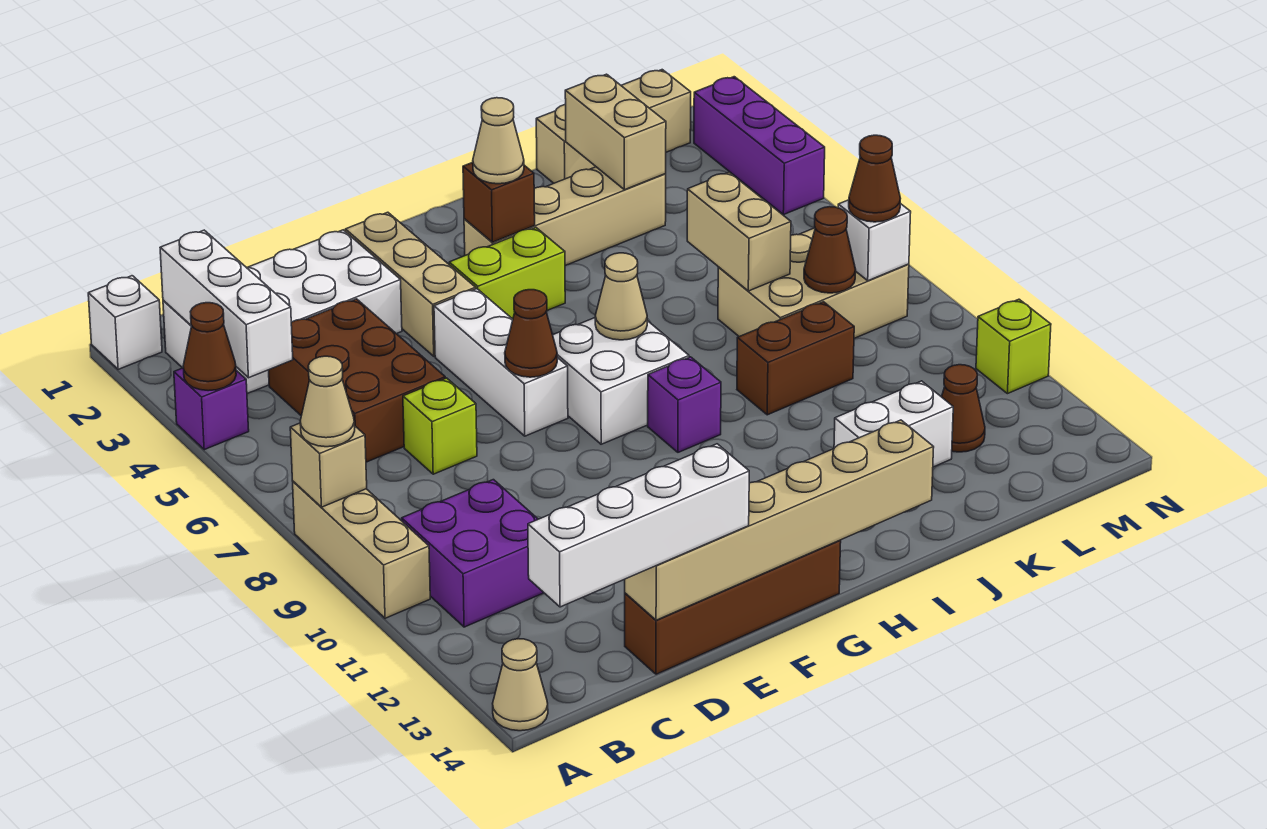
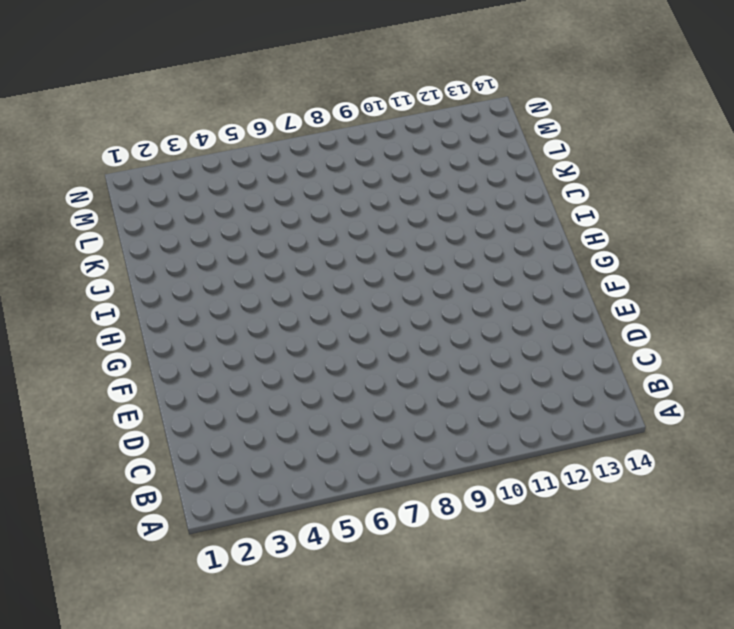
none -> white 1x1 brick [88,276,162,369]
none -> purple 1x1 brick [174,368,249,450]
none -> tan 1x3 brick [293,482,430,618]
none -> tan 1x1 cone [493,639,548,731]

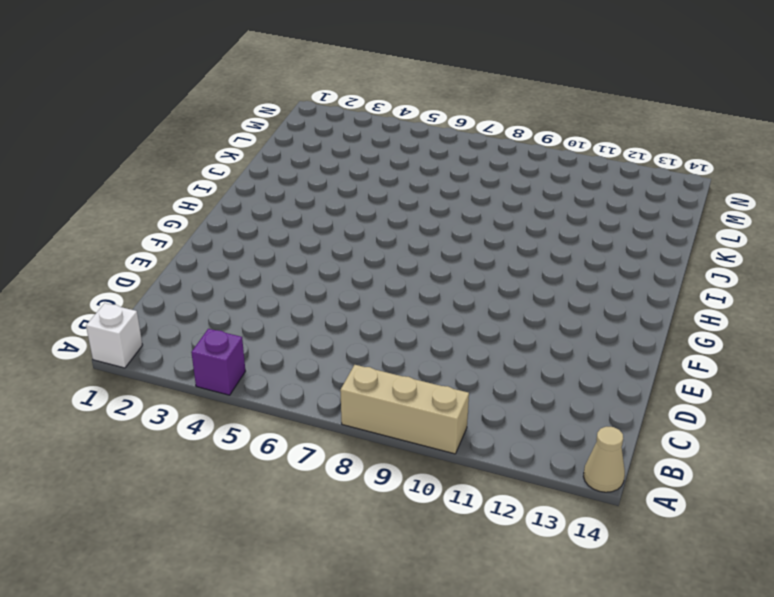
none -> white 2x4 brick [163,230,402,394]
none -> purple 2x2 brick [402,480,544,627]
none -> brown 2x3 brick [269,299,445,462]
none -> lime 1x1 brick [403,378,477,474]

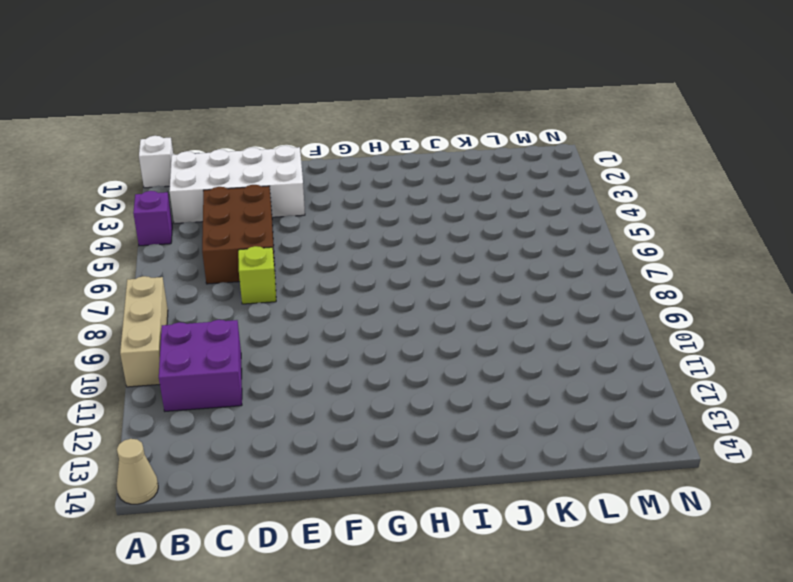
none -> brown 1x4 brick [625,540,841,674]
none -> tan 1x3 brick [345,212,476,356]
none -> white 1x3 brick [434,289,568,436]
none -> lime 1x2 brick [449,228,565,319]

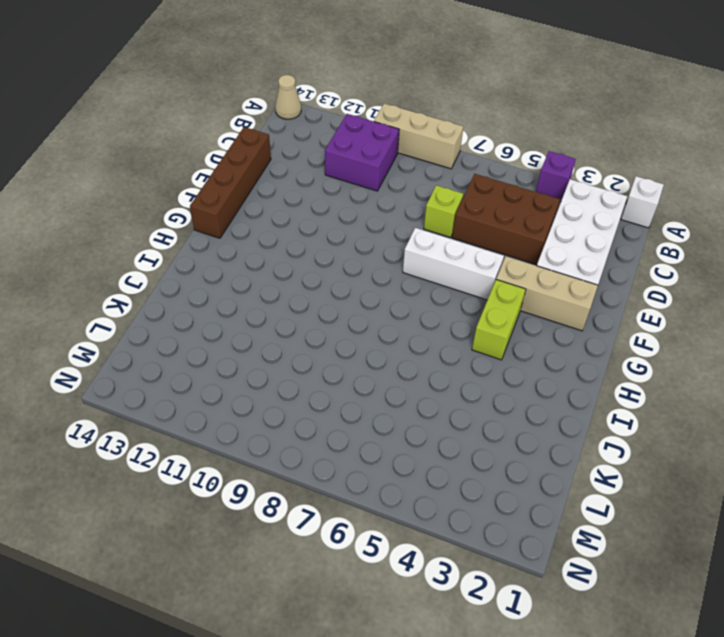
none -> white 2x2 brick [553,318,689,444]
none -> tan 1x4 brick [464,167,666,265]
none -> purple 1x1 brick [648,357,721,452]
none -> brown 1x2 brick [737,302,854,415]

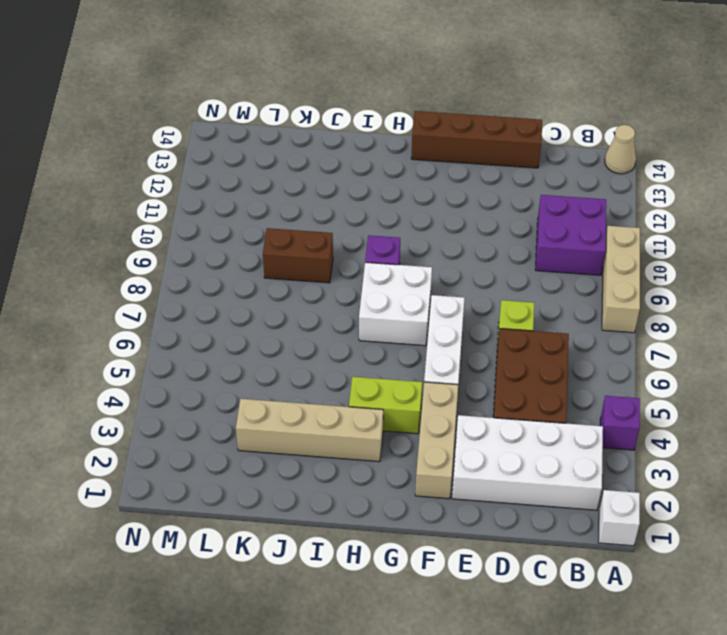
none -> white 1x2 brick [834,381,953,467]
none -> tan 1x3 brick [536,70,691,183]
none -> tan 2x3 brick [718,228,909,338]
none -> brown 1x1 cone [942,365,985,452]

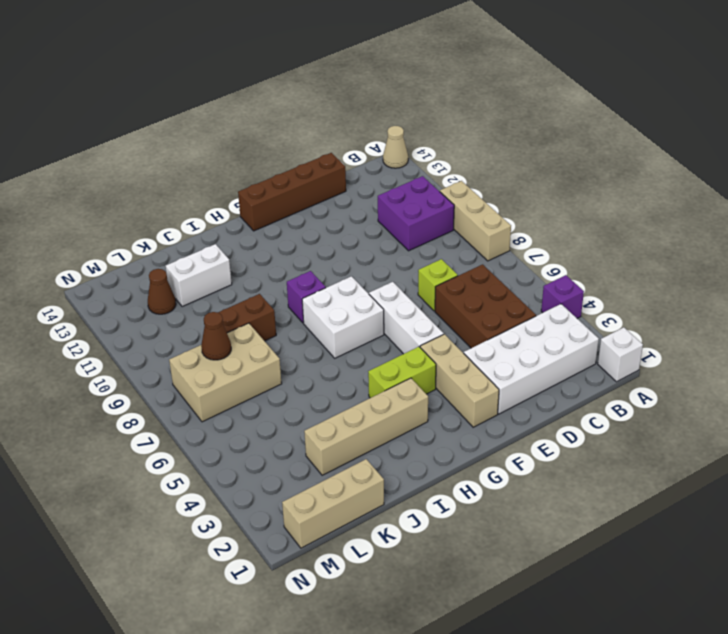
none -> purple 1x3 brick [694,77,825,215]
none -> lime 1x1 brick [976,299,1051,394]
none -> brown 1x1 cone [183,303,236,391]
none -> tan 1x1 brick [290,423,367,507]

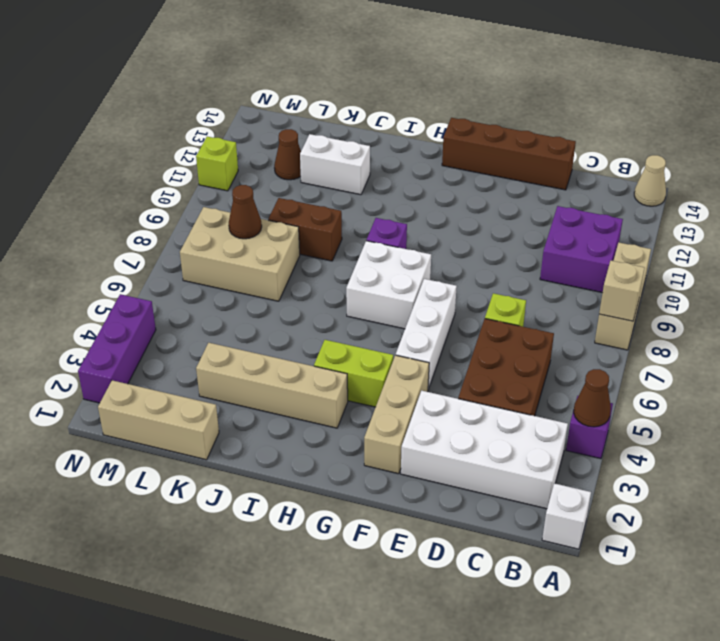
none -> white 1x3 brick [160,230,293,378]
none -> tan 1x6 brick [625,420,934,620]
none -> brown 1x1 cone [505,290,557,377]
none -> brown 1x1 brick [463,162,535,242]

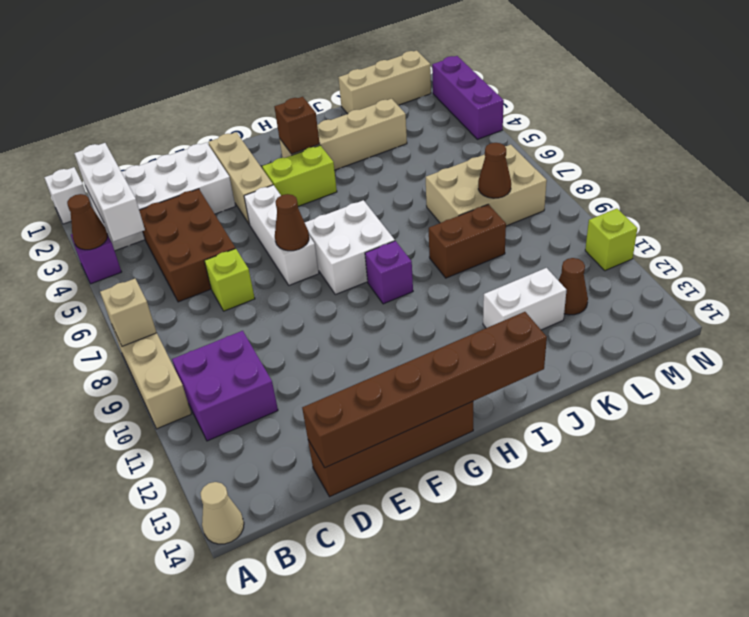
brown 1x6 brick [302,312,547,468] -> tan 1x6 brick [625,420,934,620]
none -> tan 1x1 cone [595,253,647,340]
none -> tan 1x2 brick [565,74,666,190]
none -> tan 1x2 brick [687,172,791,291]
none -> white 1x1 brick [838,200,911,281]

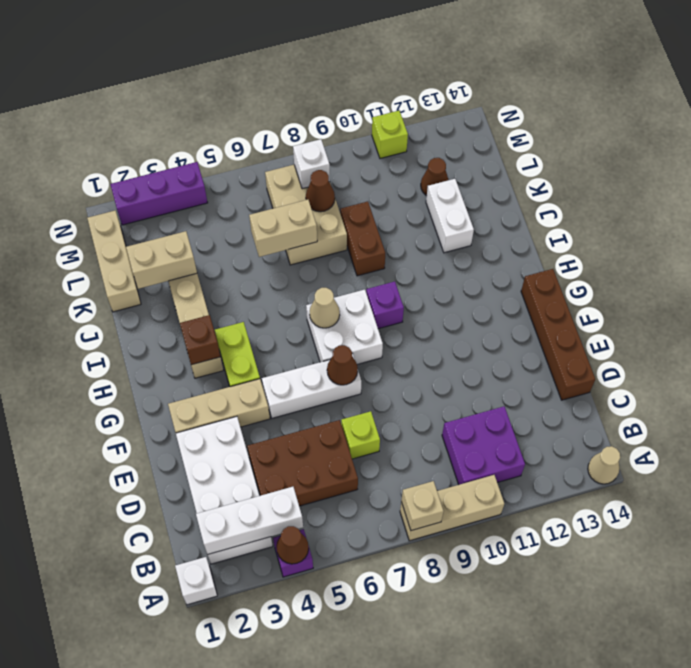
none -> tan 1x6 brick [625,420,934,620]
none -> tan 1x1 cone [300,356,355,447]
none -> white 1x4 brick [528,444,749,607]
none -> tan 1x1 cone [473,98,524,184]

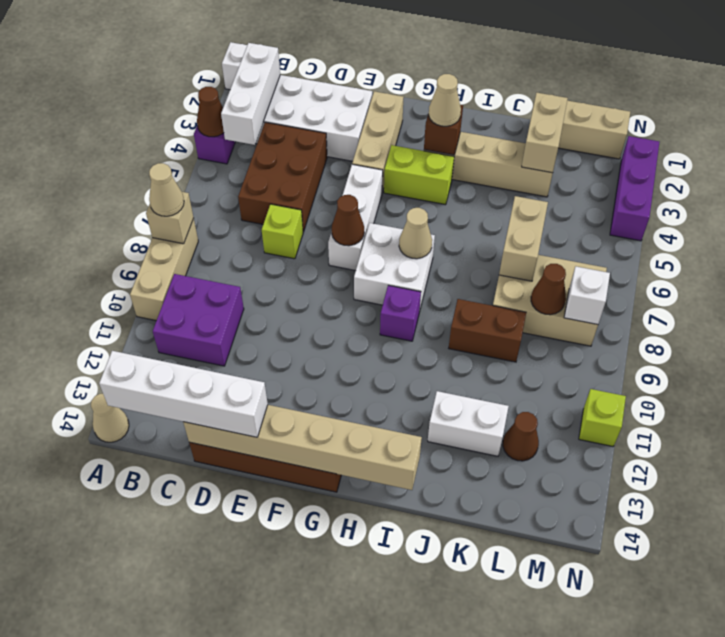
none -> brown 1x1 cone [849,135,901,222]

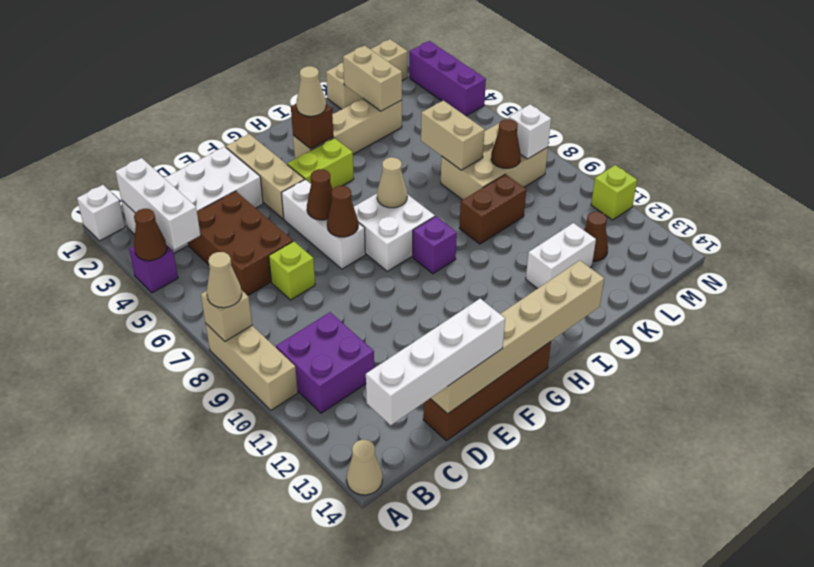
brown 1x1 cone [307,169,333,220] -> brown 1x1 cone moved to [849,135,901,222]

